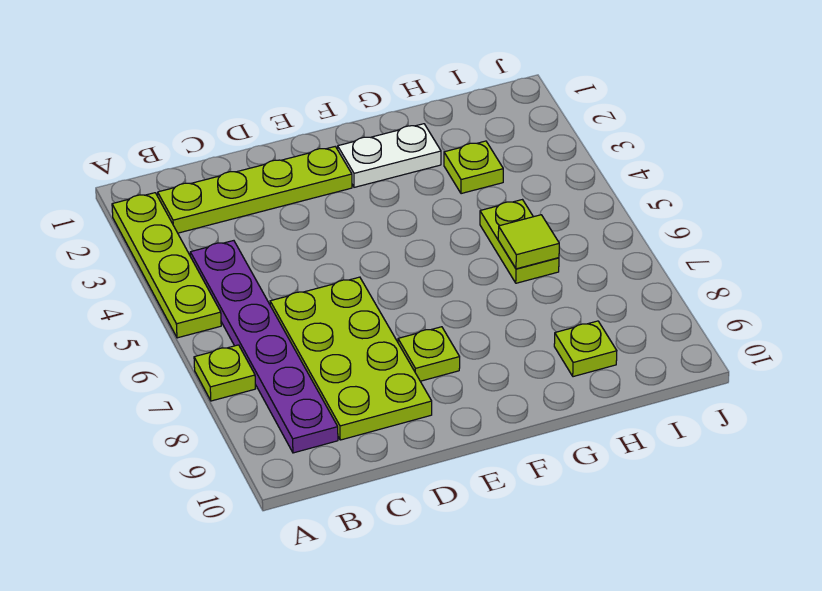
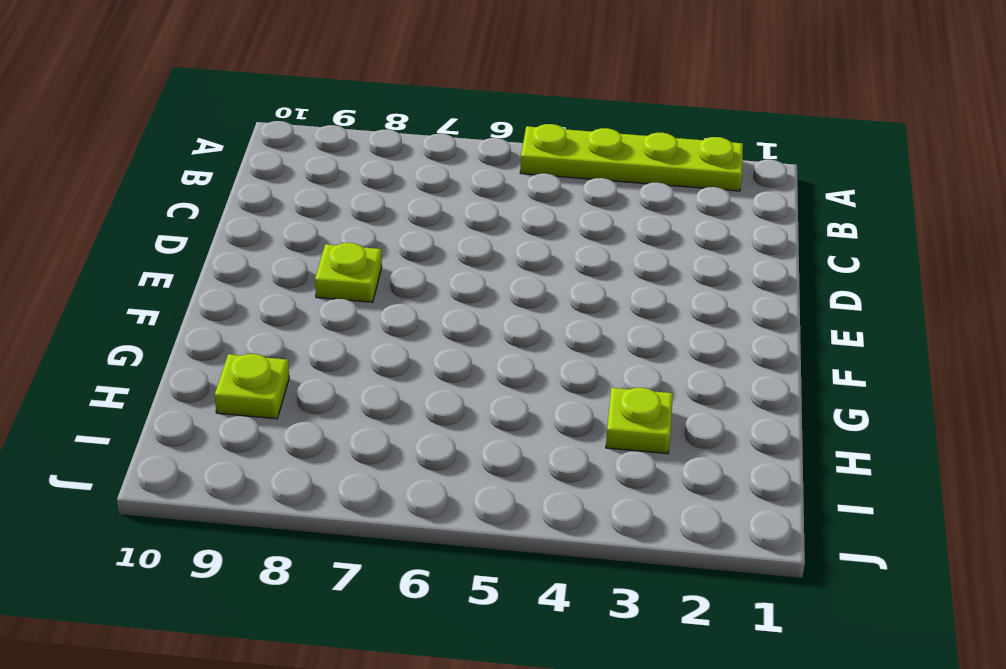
none -> lime 1x1 plate [194,345,255,401]
none -> lime 1x4 plate [158,147,352,233]

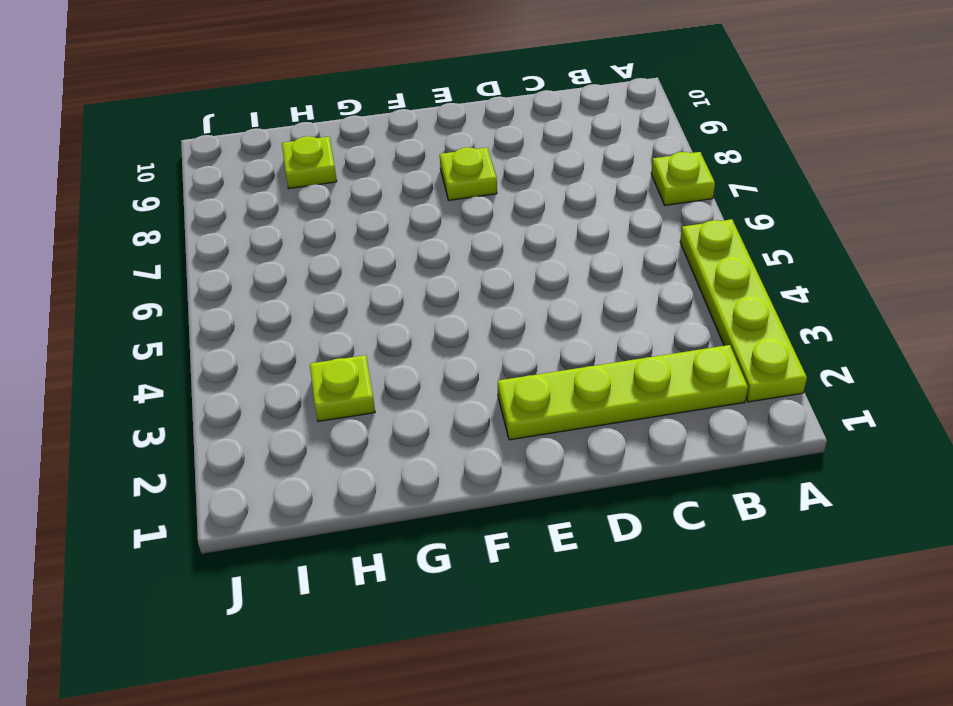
none -> purple 1x6 plate [190,241,338,453]
none -> lime 2x4 plate [270,277,432,440]

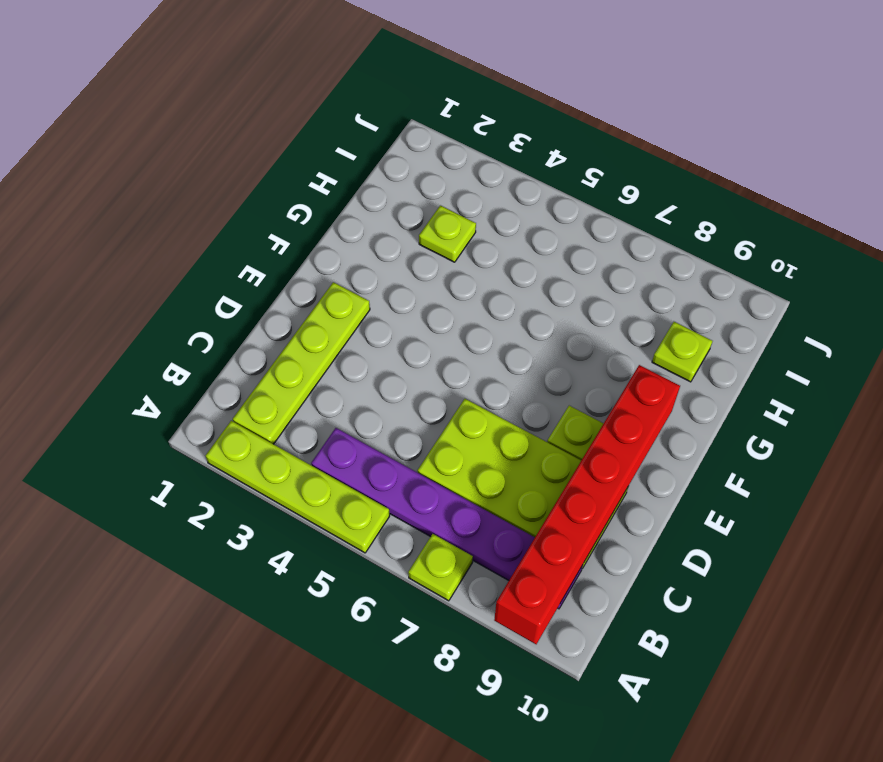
red 1x6 brick [494,365,680,644] -> none
none -> white 1x2 plate [338,124,441,187]
none -> lime 1x2 plate [480,200,559,283]

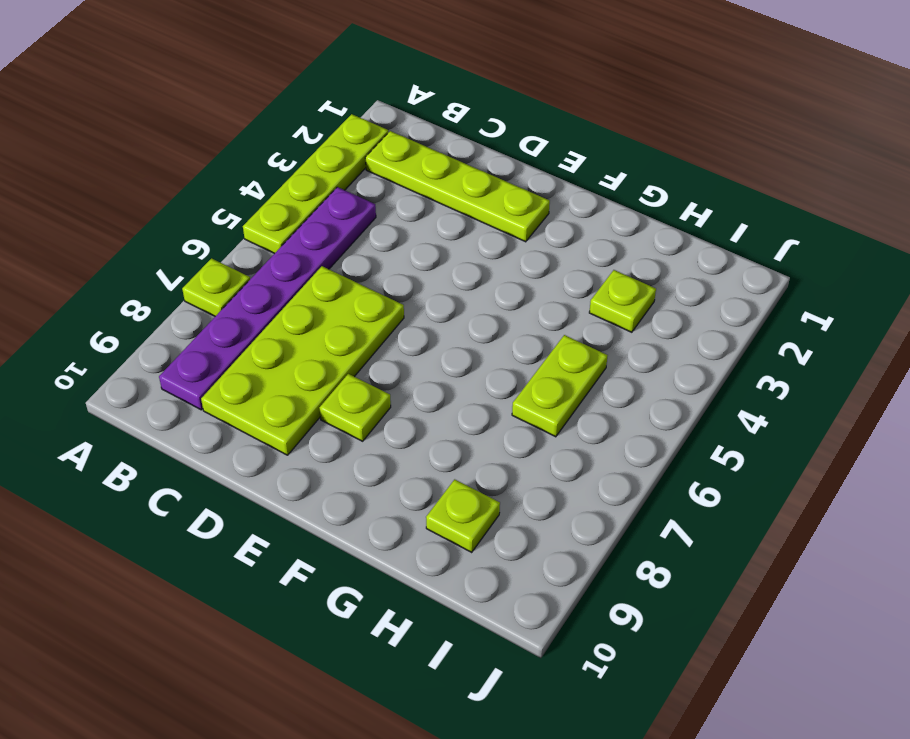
none -> white 1x2 plate [338,124,441,187]
none -> lime 1x1 tile [498,215,559,269]

